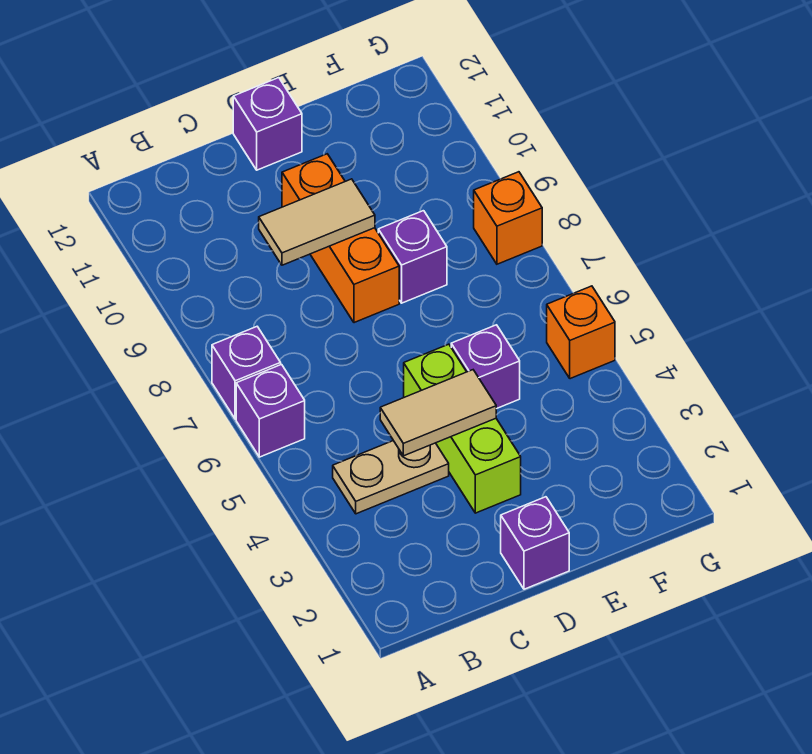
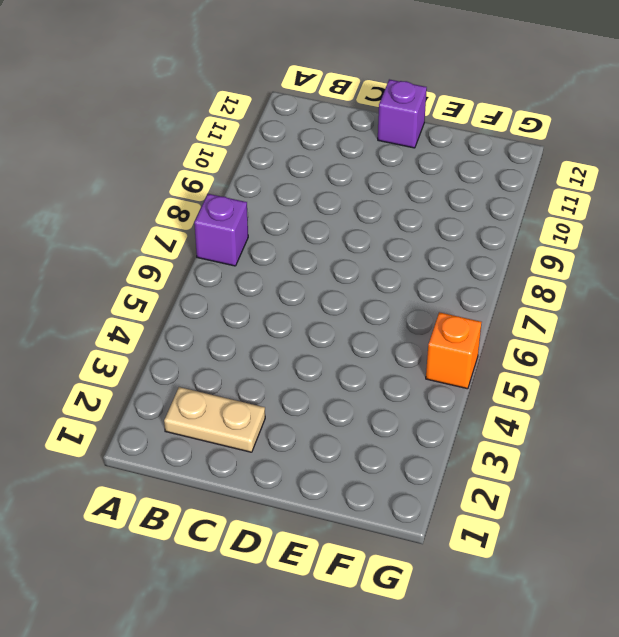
tan 1x2 plate [164,387,265,452] -> tan 1x2 plate moved to [333,441,449,514]
none -> purple 1x1 brick [236,365,305,457]
none -> purple 1x1 brick [501,497,569,589]
none -> lime 1x3 brick [404,344,521,513]

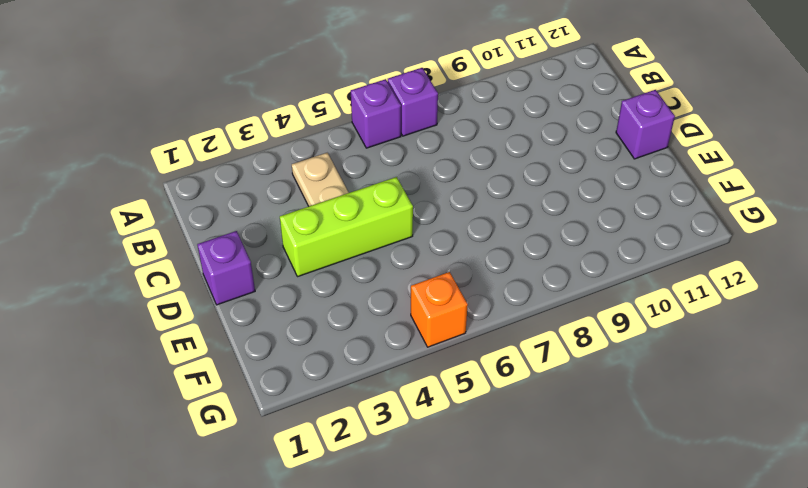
none -> orange 1x3 brick [282,154,399,323]
none -> purple 1x1 brick [451,325,520,409]
none -> purple 1x1 brick [378,211,447,303]

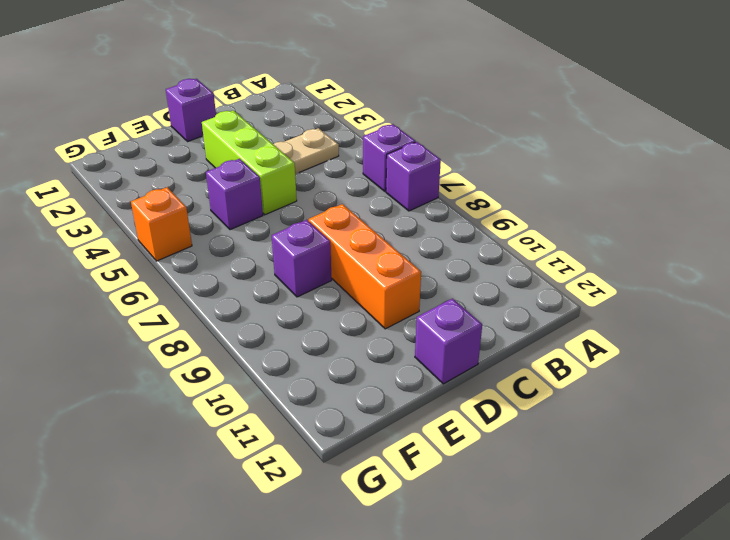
none -> orange 1x1 brick [474,172,542,264]
none -> tan 1x2 tile [380,370,496,456]
none -> tan 1x2 tile [259,179,375,265]

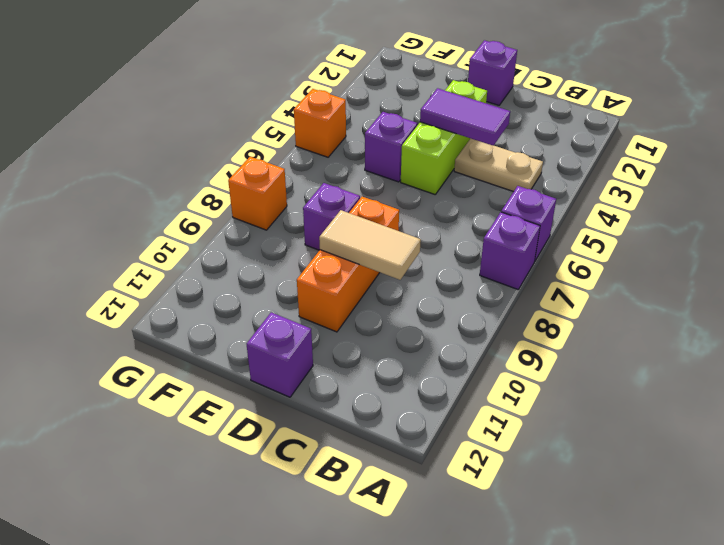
purple 1x2 tile [420,88,510,146] -> tan 1x2 tile [380,370,496,456]

